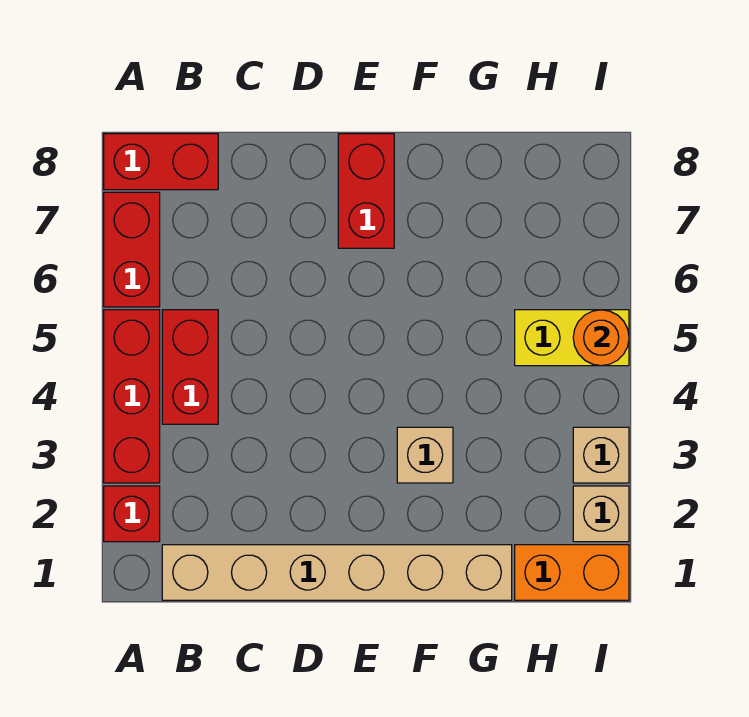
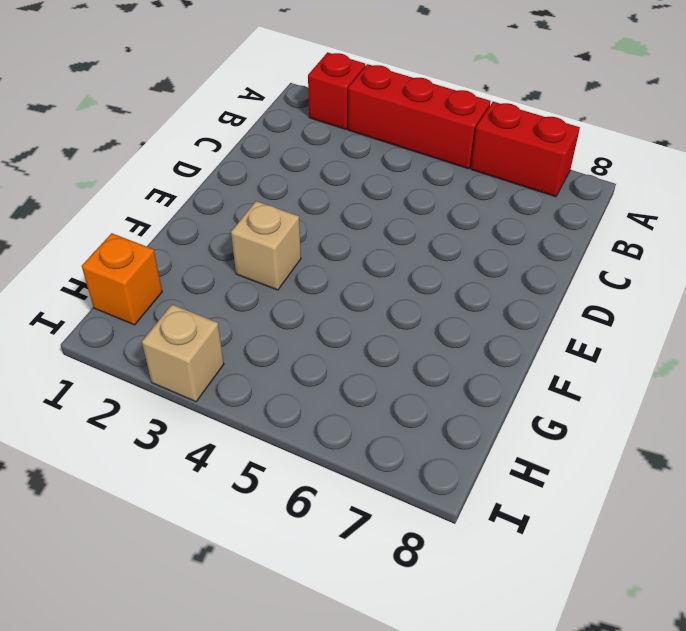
orange 1x1 brick [82,233,162,325] -> orange 1x2 brick [515,545,629,600]
none -> red 1x2 brick [104,134,218,190]
none -> tan 1x6 brick [162,545,512,600]
none -> red 1x2 brick [162,310,218,424]

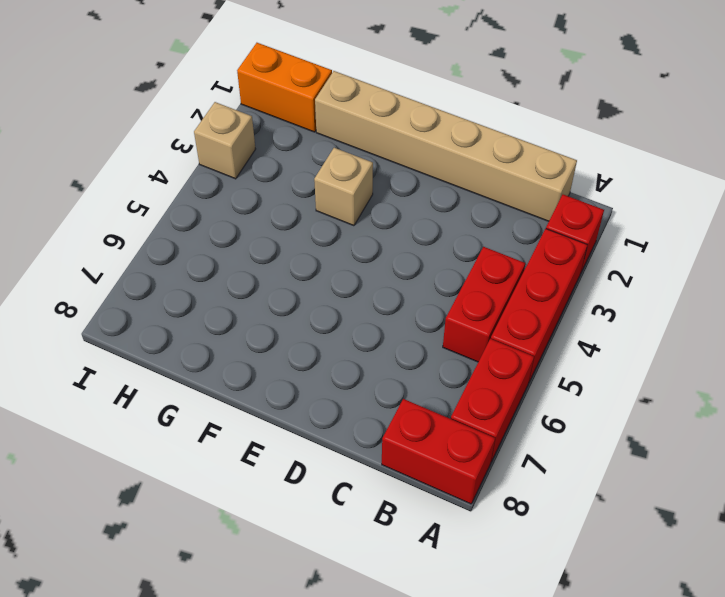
none -> red 1x2 brick [338,134,394,248]
none -> yellow 1x2 brick [515,310,629,366]
none -> tan 1x1 brick [573,486,629,542]

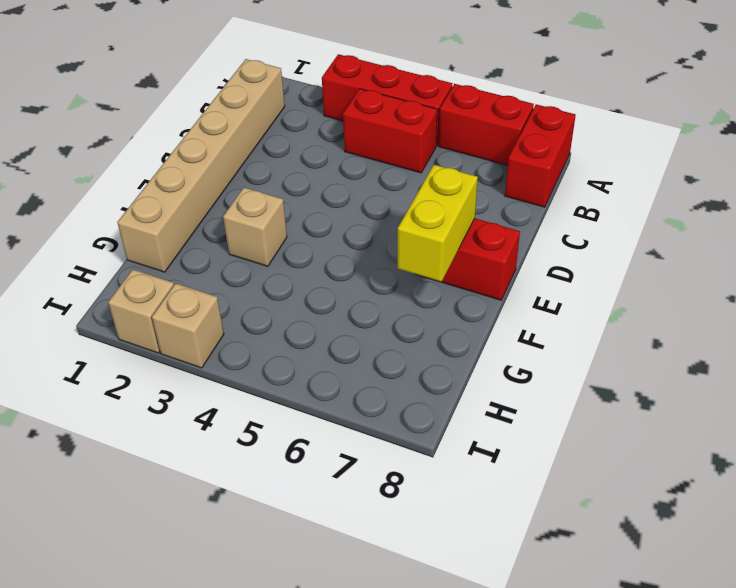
yellow 1x2 brick [398,165,478,282] -> yellow 1x2 brick moved to [515,310,629,366]
none -> red 1x1 brick [104,486,160,542]
none -> orange 1x2 brick [515,545,629,600]
none -> orange 1x1 round brick [573,310,629,366]

